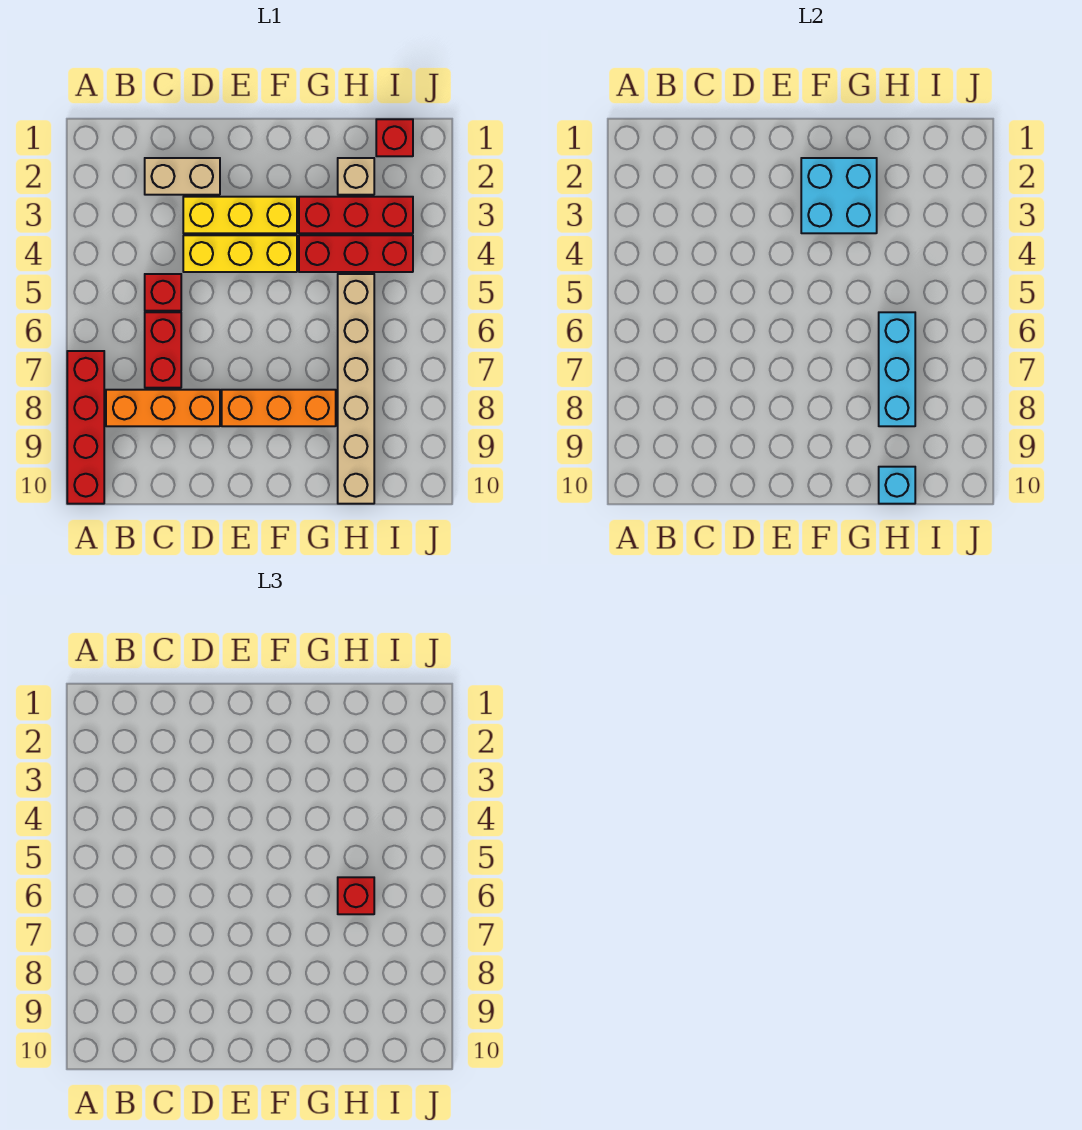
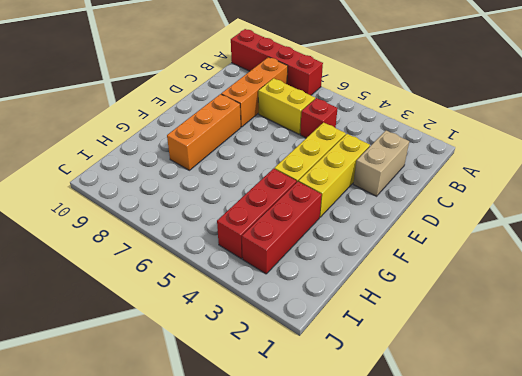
yellow 1x2 brick [258,78,315,134] -> red 1x2 brick [145,312,181,388]
none -> tan 1x1 brick [338,158,374,195]
none -> tan 1x6 brick [338,274,374,504]
none -> red 1x1 brick [376,119,413,156]

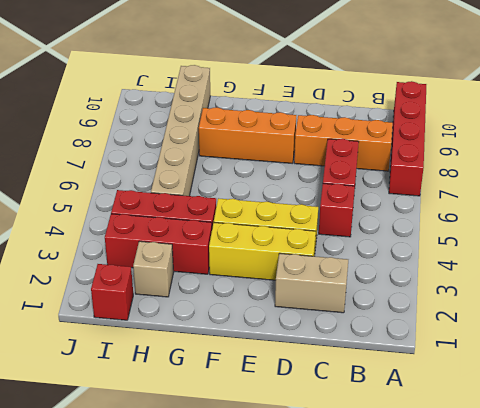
none -> cyan 2x2 brick [801,158,877,233]
none -> cyan 1x3 brick [879,312,915,426]
none -> cyan 1x1 brick [879,467,915,504]

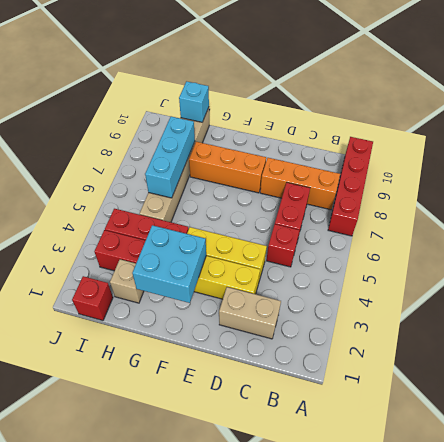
none -> red 1x1 brick [338,877,374,914]

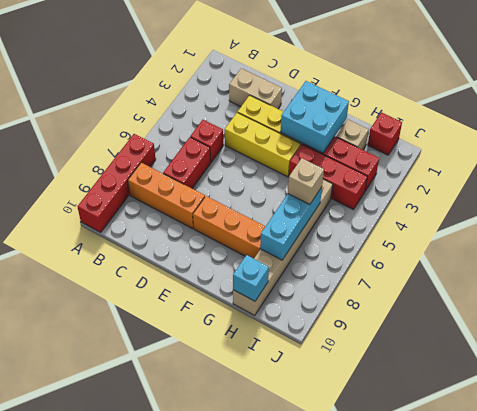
tan 1x1 brick [288,158,324,204] -> red 1x1 brick [338,877,374,914]

